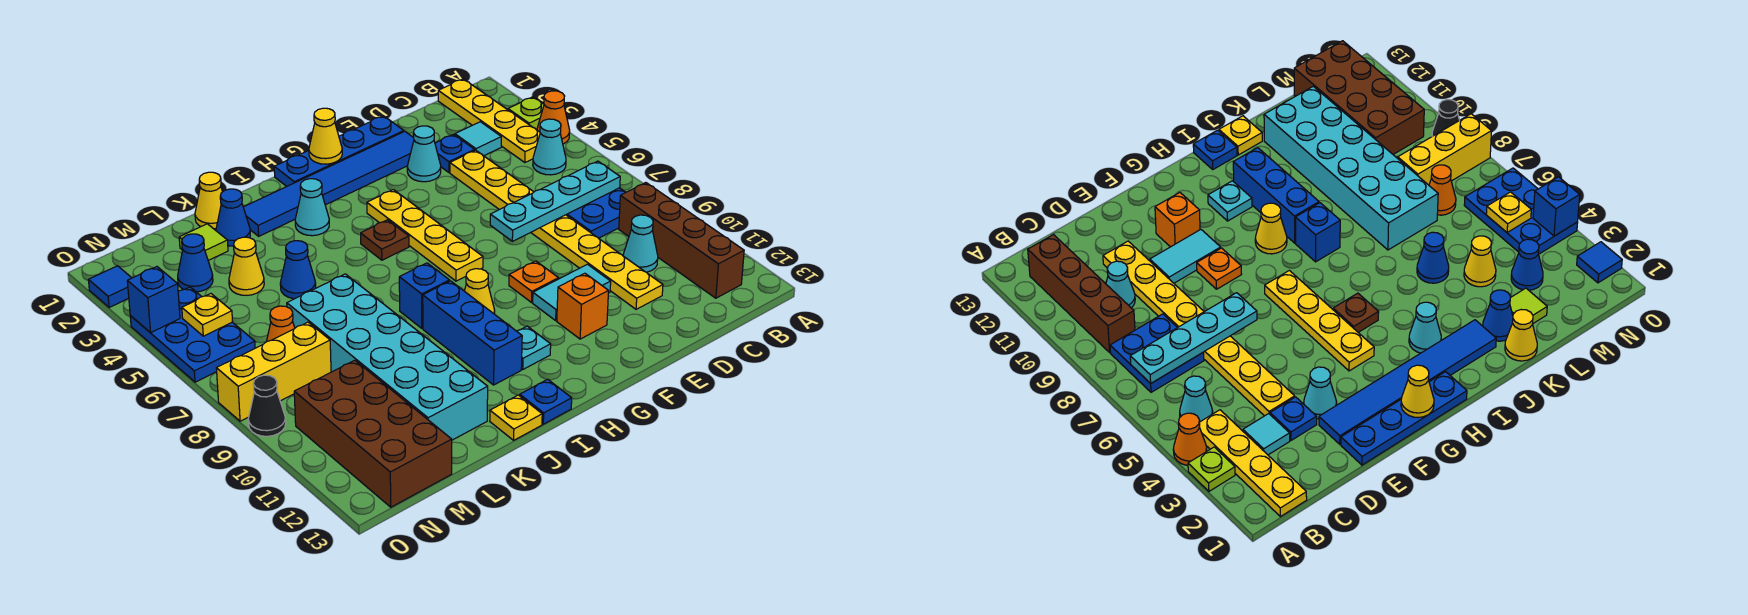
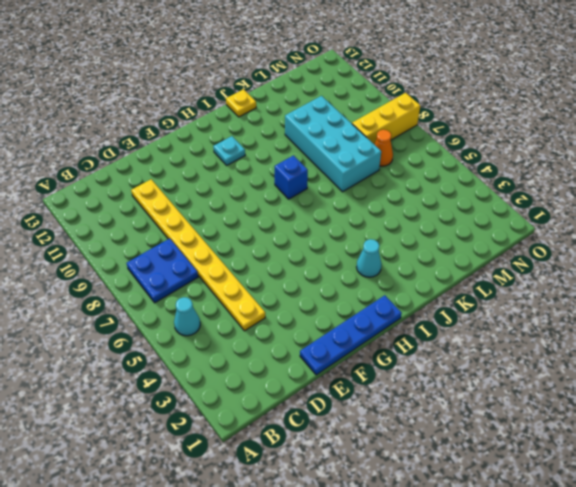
cyan 2x4 brick [285,96,381,192] -> cyan 2x6 brick [287,274,488,440]
none -> lime 1x1 plate [508,97,544,130]
none -> orange 1x1 cone [537,91,570,144]
none -> yellow 1x4 plate [438,79,540,163]
none -> brown 1x4 brick [619,183,744,298]

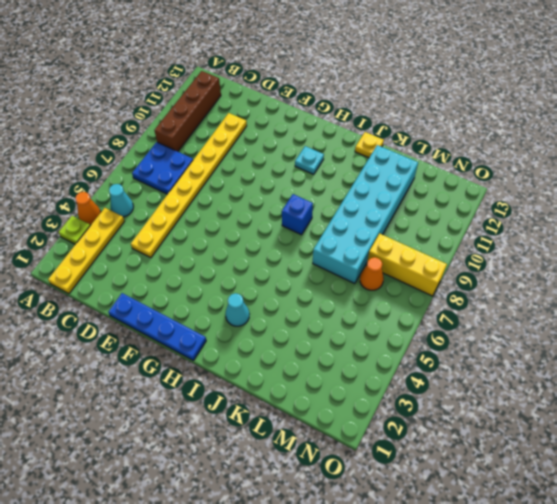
none -> cyan 1x1 tile [455,122,501,156]
none -> cyan 1x1 cone [623,215,658,272]
none -> blue 1x1 plate [435,134,475,172]
none -> blue 1x6 tile [243,131,414,236]

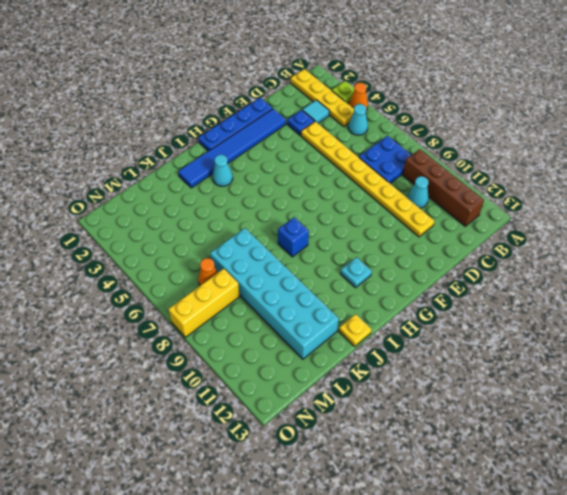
none -> cyan 1x1 cone [407,126,441,182]
none -> cyan 1x2 tile [533,264,611,320]
none -> orange 1x1 plate [509,261,559,302]
none -> orange 1x1 brick [557,273,609,339]

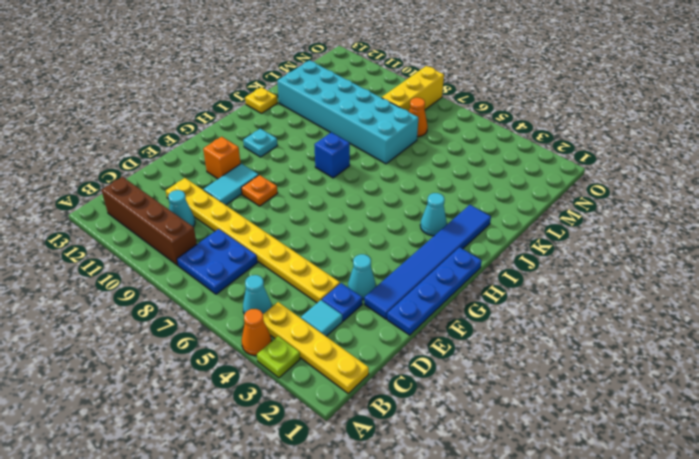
none -> yellow 1x4 plate [367,190,483,281]
none -> brown 1x1 plate [361,220,409,260]
none -> yellow 1x1 cone [465,269,495,314]
none -> blue 1x3 brick [423,281,522,385]

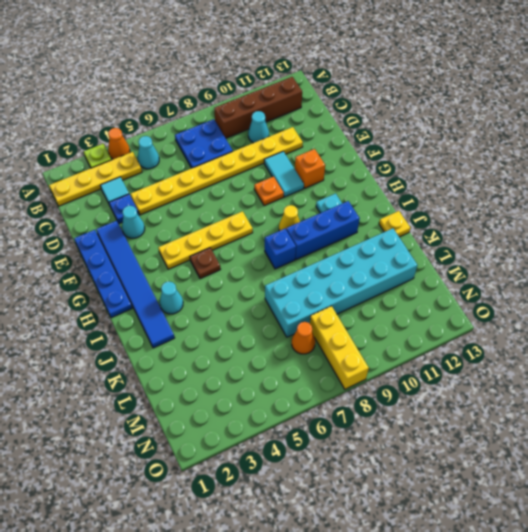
none -> blue 1x1 plate [520,379,572,424]
none -> yellow 1x1 cone [195,172,222,229]
none -> blue 1x1 cone [216,189,250,246]
none -> blue 1x1 cone [280,241,316,299]

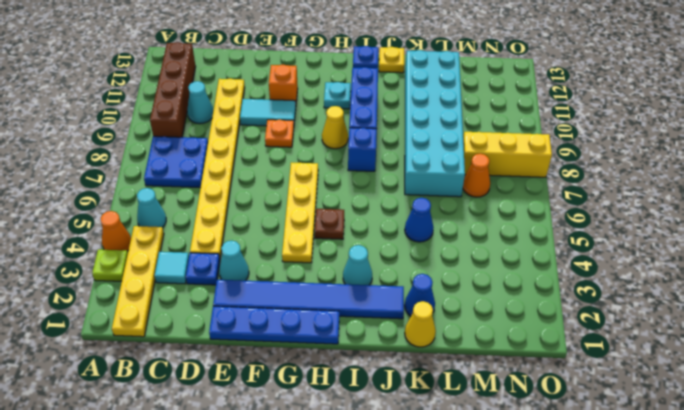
none -> lime 1x1 tile [179,224,228,260]
none -> yellow 1x1 cone [229,237,264,295]
none -> blue 1x1 cone [178,234,213,292]
none -> brown 2x4 brick [294,360,452,507]

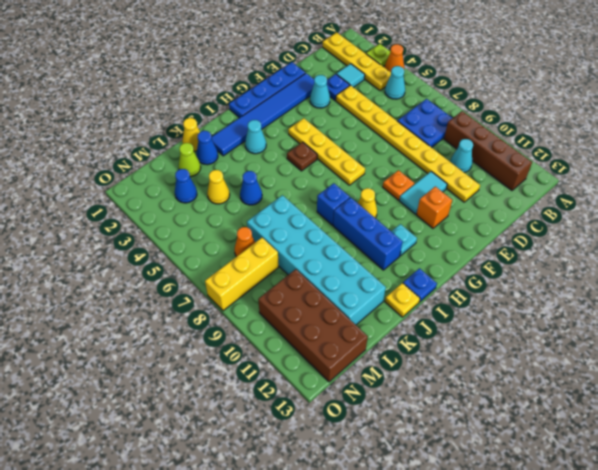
lime 1x1 cone [179,143,201,177] -> lime 1x1 tile [179,224,228,260]
none -> blue 2x3 plate [130,287,255,382]
none -> blue 1x1 tile [89,266,131,308]
none -> black 1x1 cone [248,375,286,436]
none -> cyan 1x4 plate [490,161,620,241]

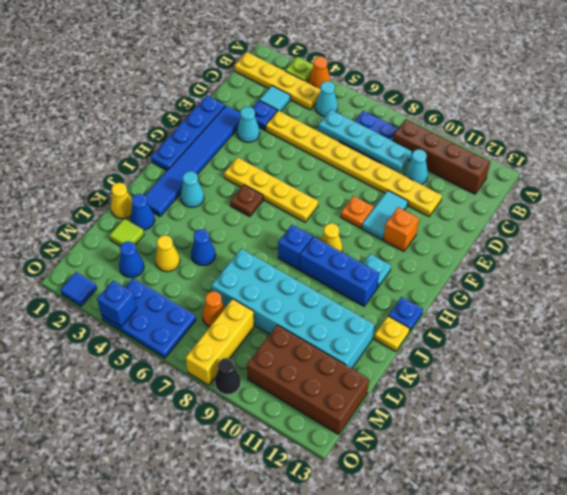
cyan 1x4 plate [319,110,412,172] -> cyan 1x4 plate turned to [490,161,620,241]
none -> yellow 1x1 cone [309,108,342,164]
none -> yellow 1x1 plate [182,294,233,336]

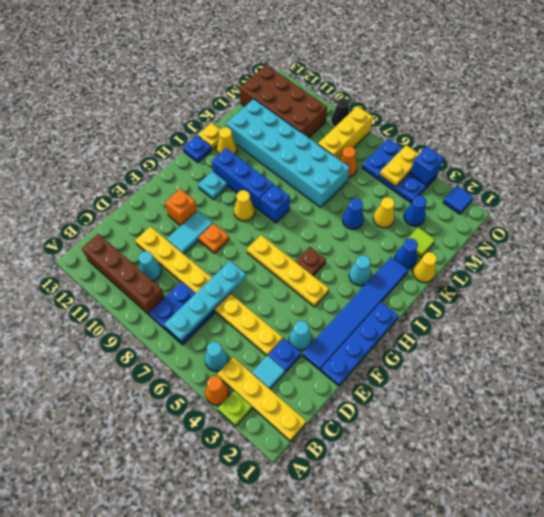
yellow 1x1 cone [217,127,237,154] -> yellow 1x1 cone moved to [309,108,342,164]
yellow 1x2 plate [380,145,419,187] -> yellow 1x1 plate [182,294,233,336]

